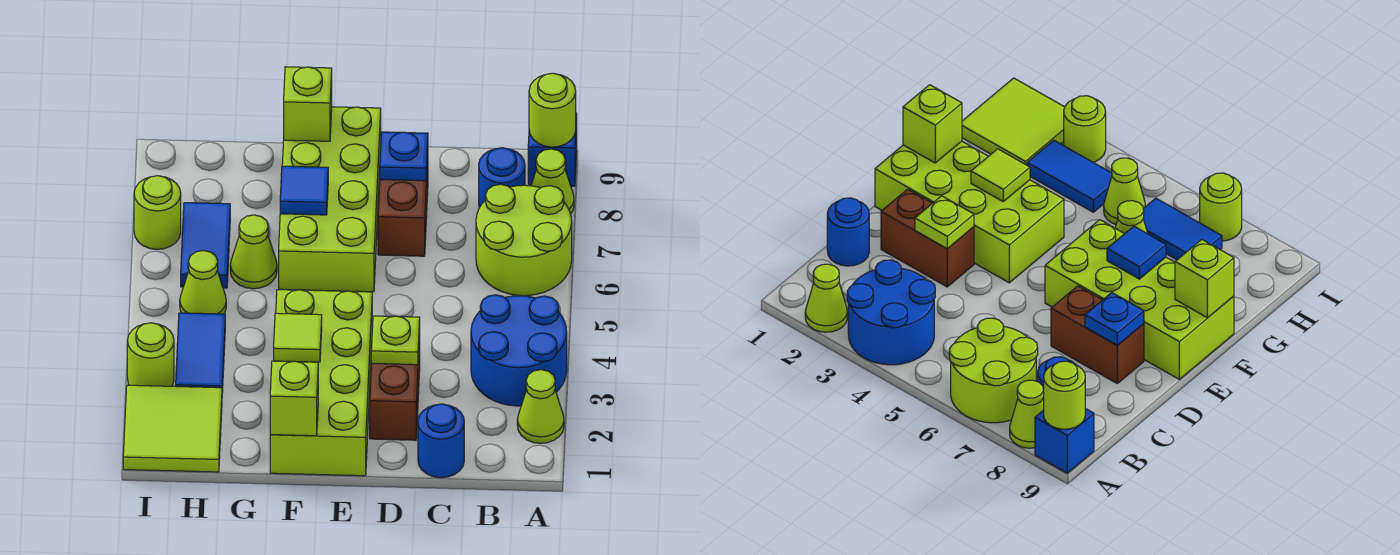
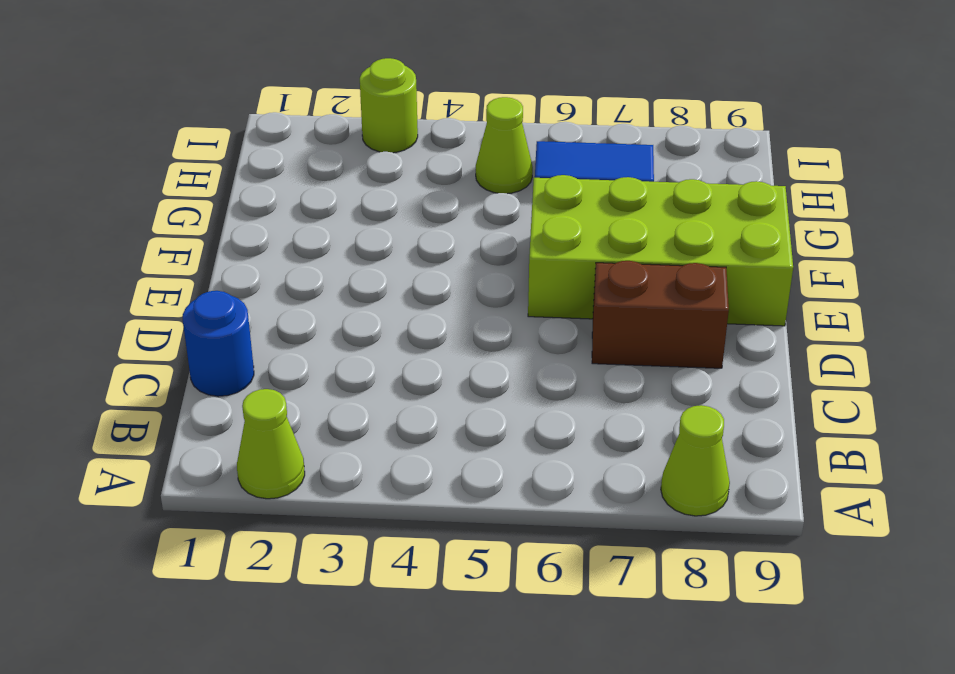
none -> blue 2x2 round brick [471,295,567,406]
none -> lime 2x2 round brick [476,184,572,296]
none -> blue 1x1 brick [528,113,577,186]

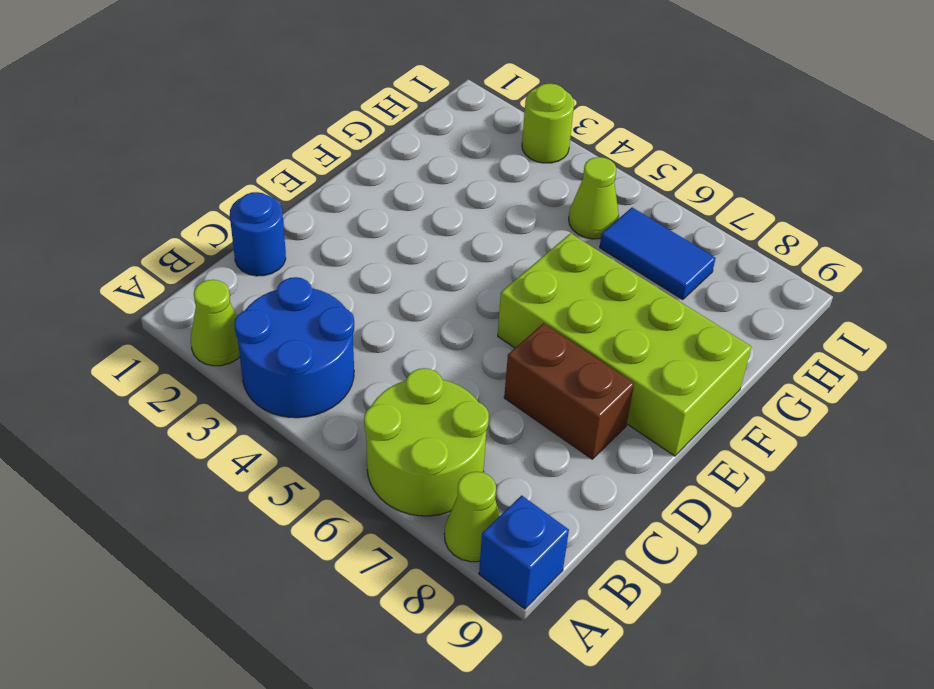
none -> blue 1x1 round brick [479,148,525,208]
none -> brown 1x2 brick [370,334,420,440]
none -> lime 2x4 brick [270,290,372,476]

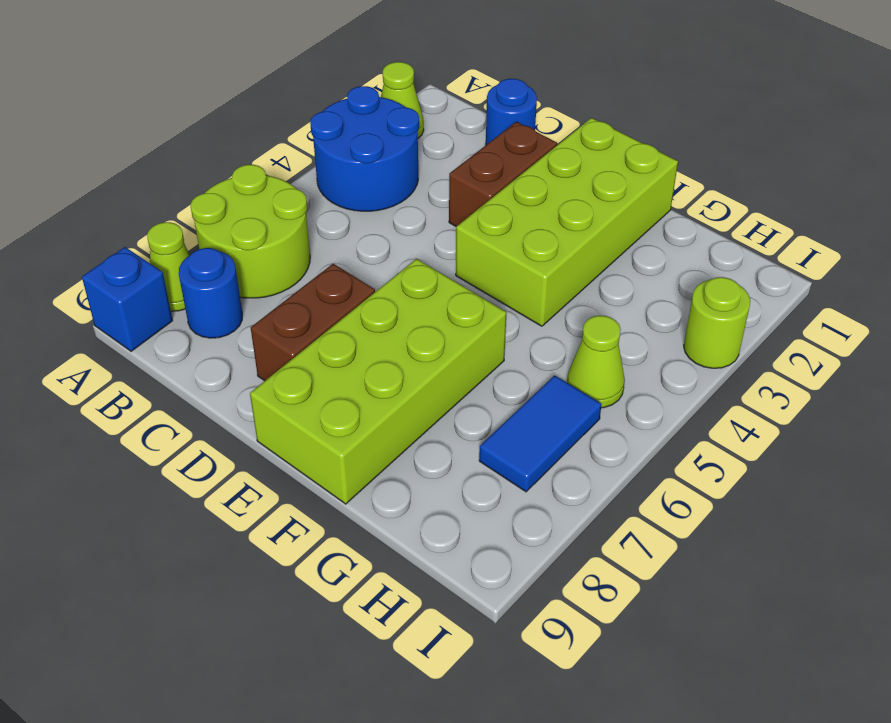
none -> lime 1x1 cone [230,215,277,289]
none -> lime 2x2 tile [123,385,222,472]
none -> blue 1x2 tile [176,313,225,392]

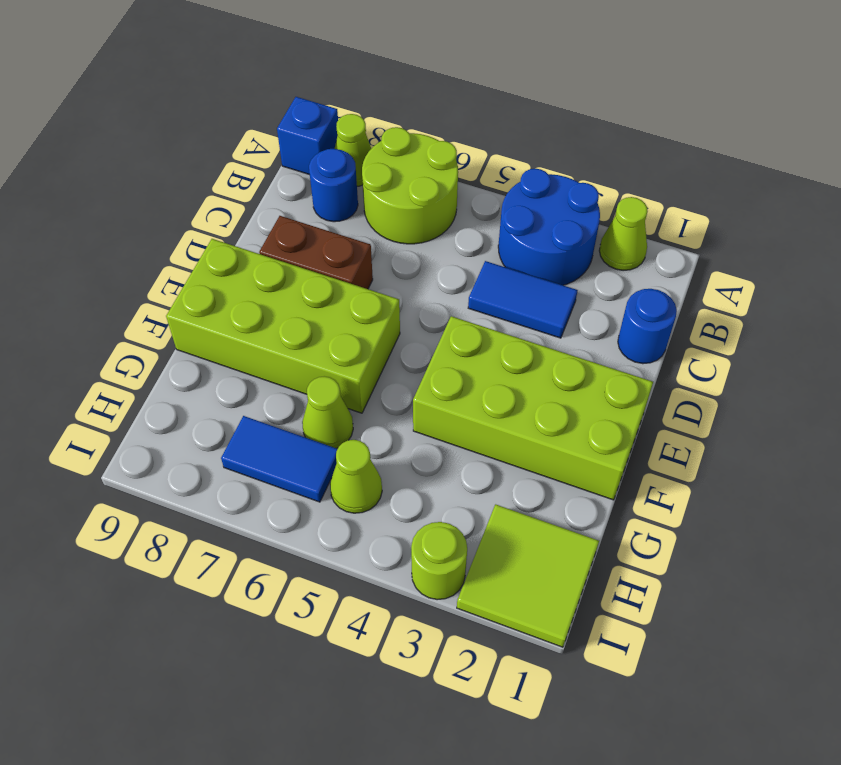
blue 1x2 tile [468,261,578,338] -> blue 1x2 tile moved to [176,313,225,392]
none -> brown 1x2 brick [370,334,420,440]
none -> lime 1x1 round brick [134,176,181,249]
none -> lime 1x1 round brick [529,73,576,147]

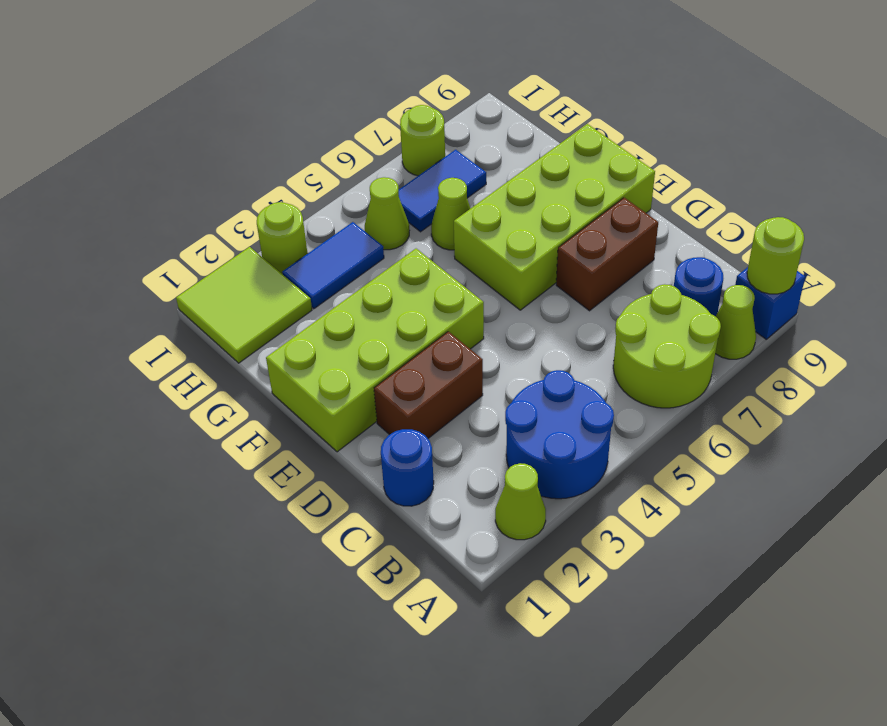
none -> lime 1x1 plate [371,316,420,365]
none -> blue 1x1 plate [380,132,428,181]
none -> lime 1x1 brick [270,361,318,436]

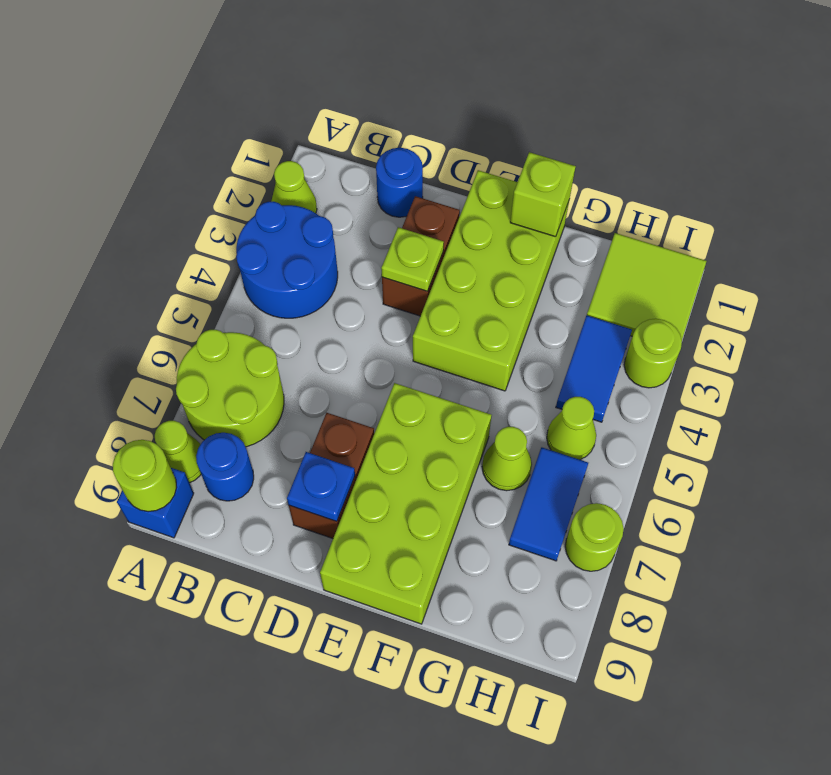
none -> lime 1x1 tile [274,313,322,362]
none -> blue 1x1 tile [280,166,328,215]
none -> lime 1x1 brick [284,67,332,141]

